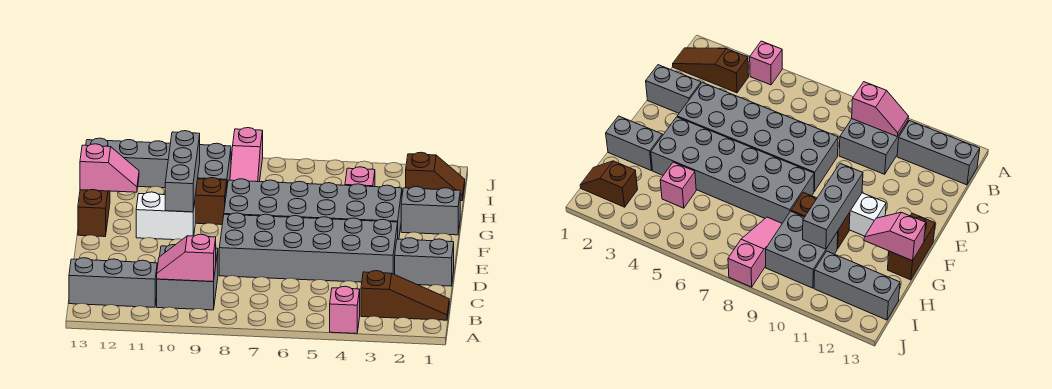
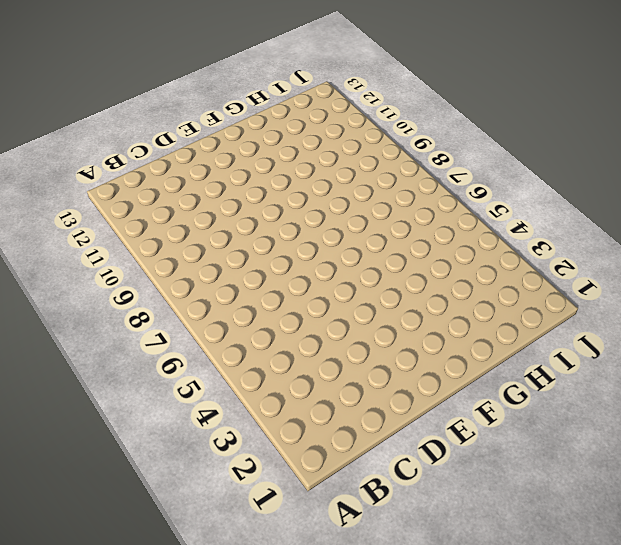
none -> pink 1x1 brick [330,286,360,334]
none -> brown 1x3 slope [361,271,449,320]
none -> grey 2x2 brick [157,245,218,310]

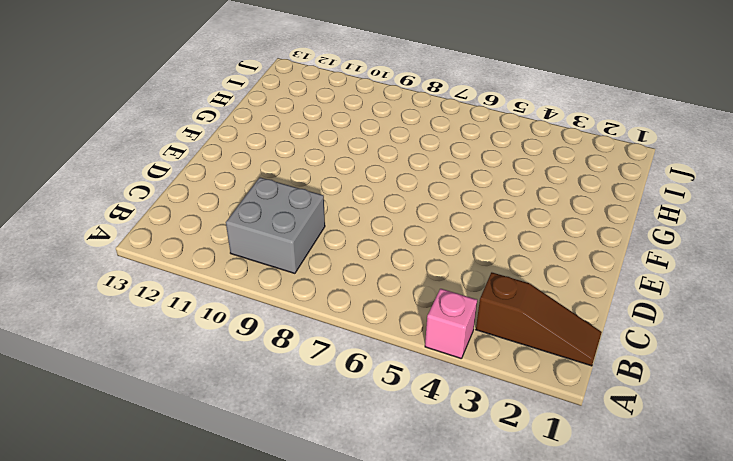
none -> grey 1x3 brick [69,258,157,307]
none -> grey 1x2 brick [395,238,454,286]
none -> grey 2x6 brick [219,213,398,282]

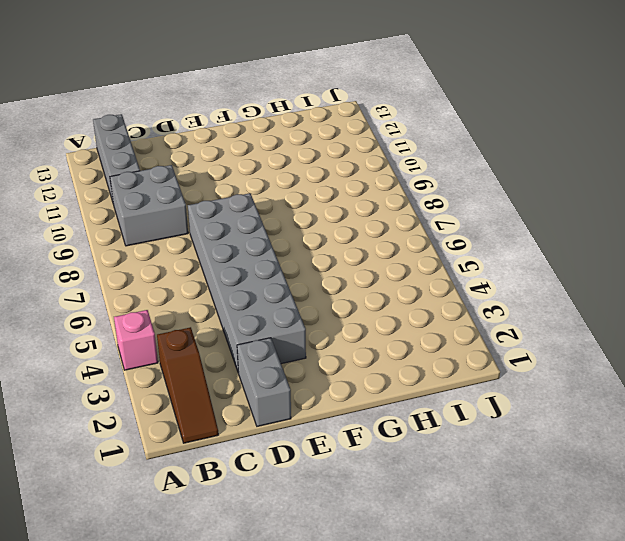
none -> grey 2x6 brick [224,179,402,239]
none -> white 1x2 brick [136,192,195,240]
none -> brown 1x2 brick [78,190,110,237]

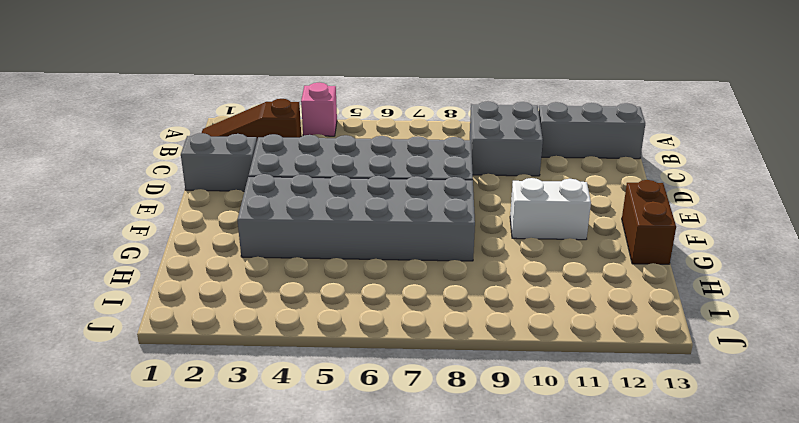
none -> grey 1x2 brick [401,187,460,235]
none -> brown 1x2 brick [195,178,227,225]
none -> pink 1x1 brick [345,167,375,187]

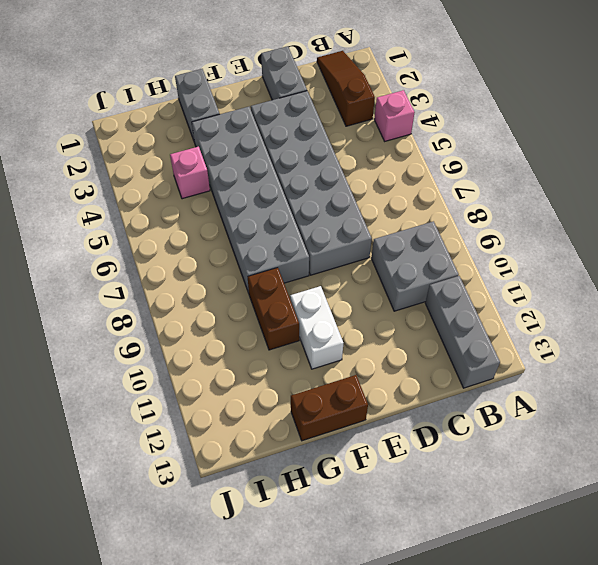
none -> pink 1x3 slope [230,128,263,182]
none -> grey 2x2 brick [198,143,231,185]
none -> brown 1x2 slope [406,152,465,201]

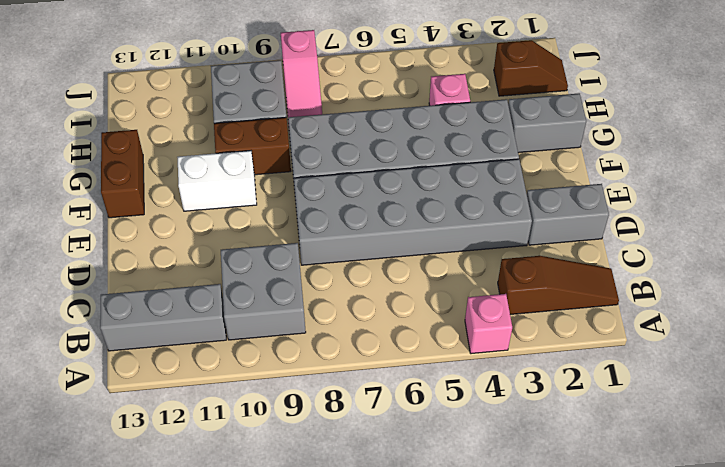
none -> grey 1x3 brick [86,138,170,188]
none -> pink 1x2 slope [157,234,216,282]
none -> grey 1x3 brick [165,131,200,212]

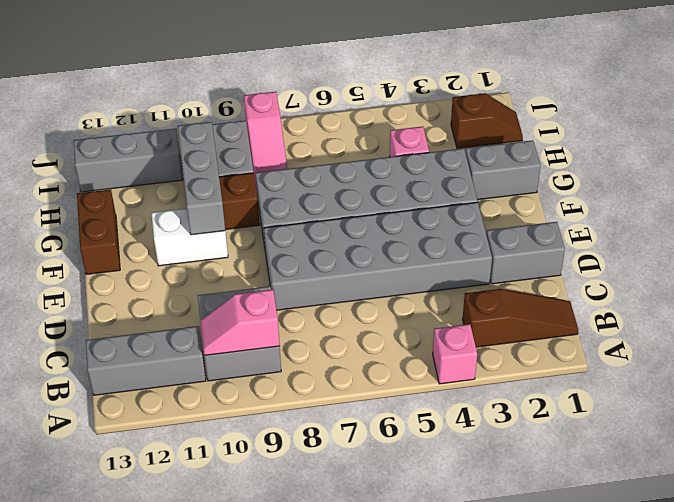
none -> pink 1x2 slope [80,144,139,192]

